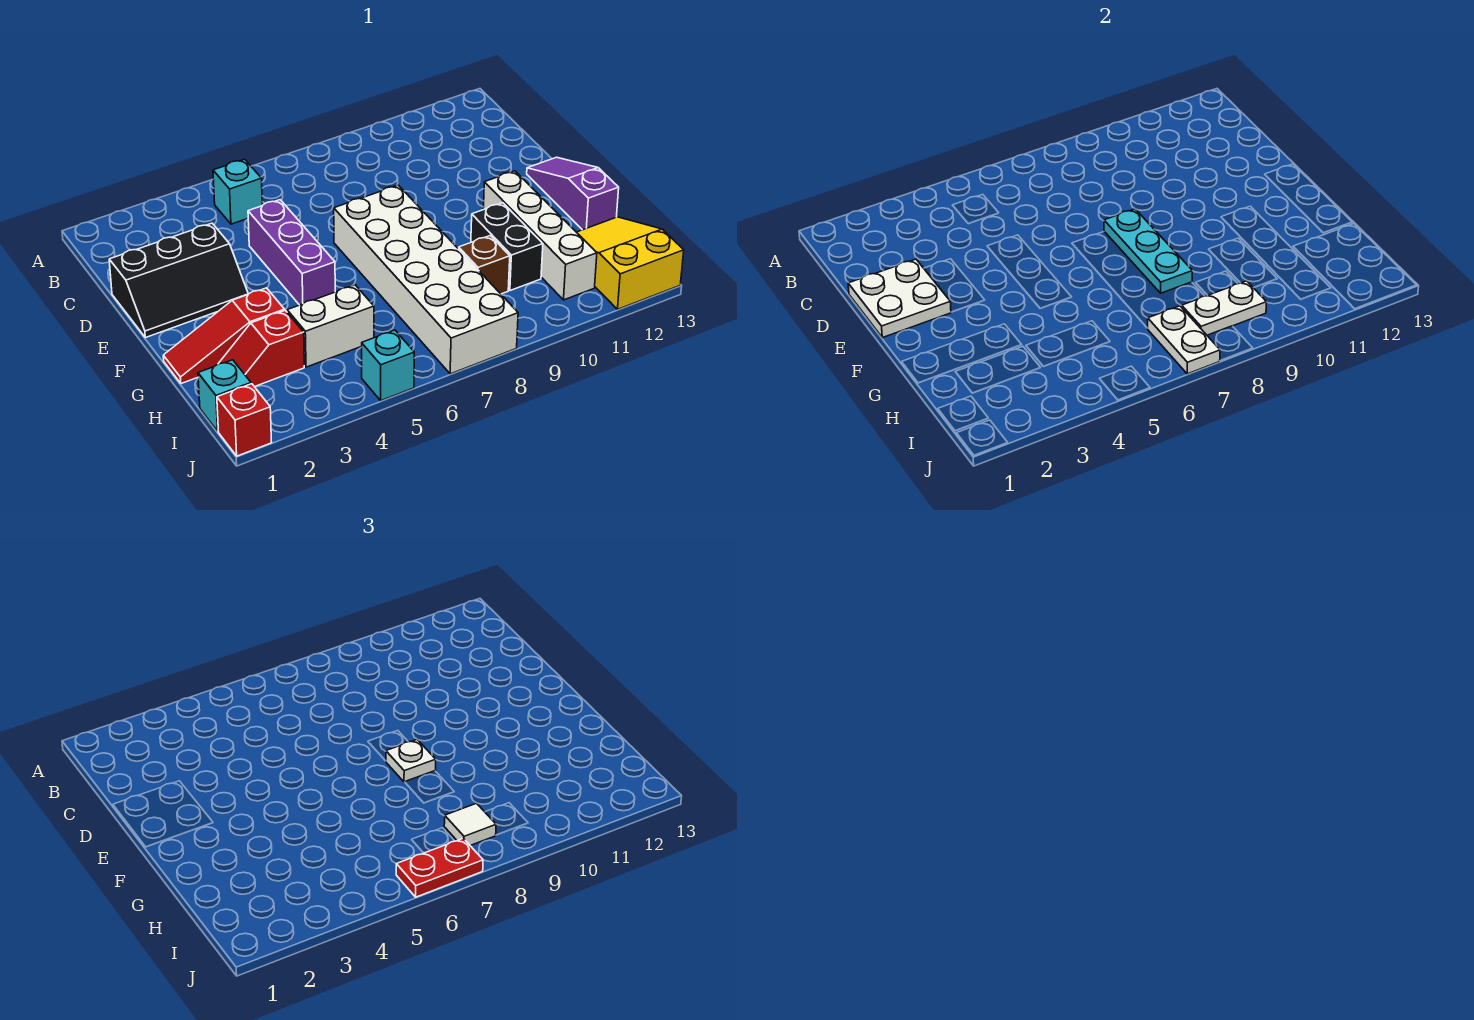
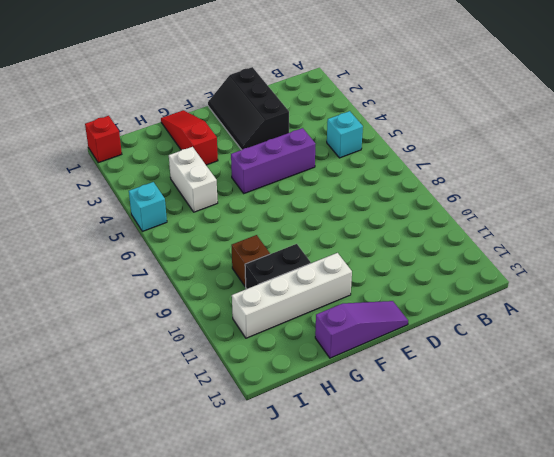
none -> white 2x6 brick [334,185,518,374]
none -> red 1x2 slope [218,310,304,387]
none -> yellow 2x3 slope [577,217,684,309]

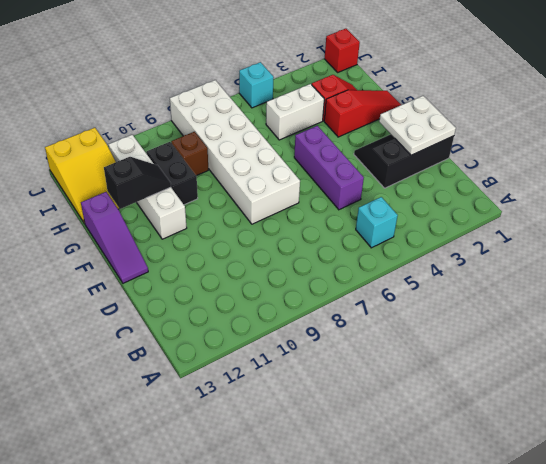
black 1x2 slope [104,157,171,209] -> none
none -> cyan 1x1 brick [198,360,251,431]
none -> cyan 1x3 plate [1104,209,1192,293]
none -> white 1x2 plate [1148,306,1220,374]

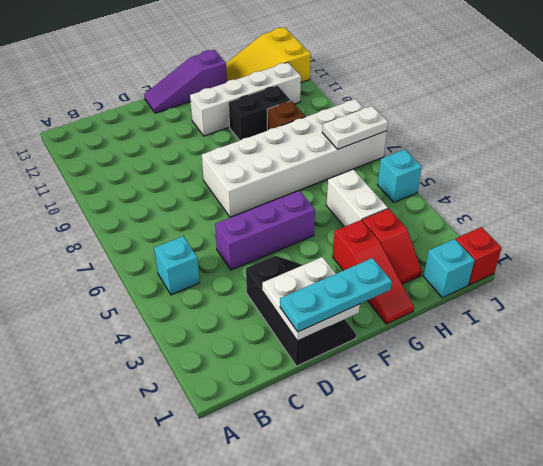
cyan 1x3 plate [280,258,392,332] -> cyan 1x3 plate moved to [1104,209,1192,293]
none -> white 1x2 plate [1182,281,1267,335]
none -> white 1x1 plate [386,740,436,782]
none -> white 1x1 tile [444,803,496,846]

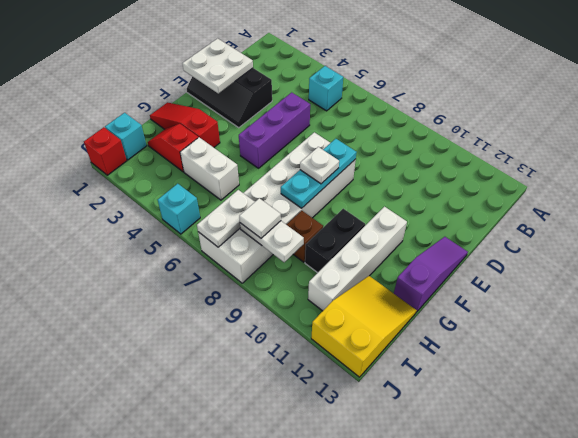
none -> red 1x2 plate [396,838,483,897]

